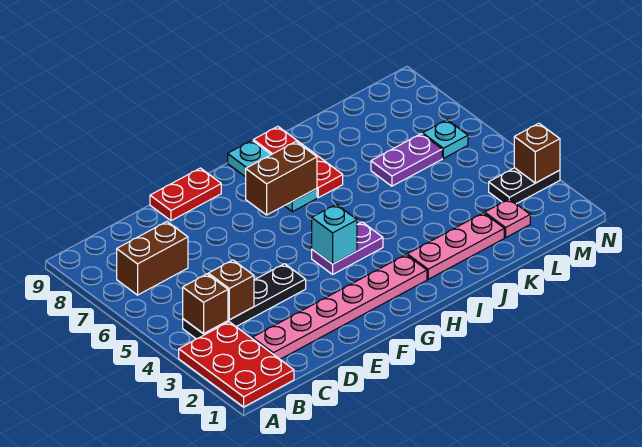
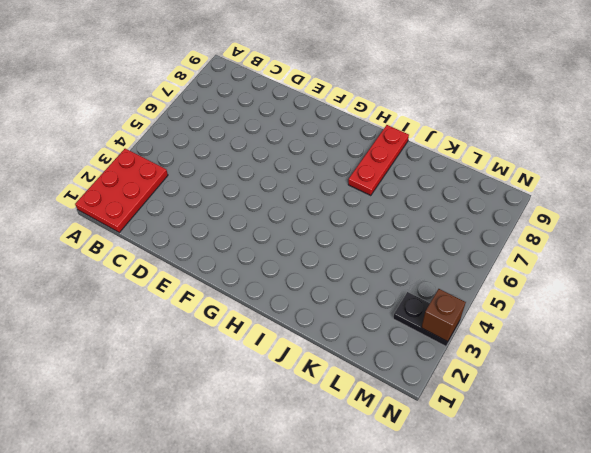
none -> black 1x4 plate [183,264,306,339]
none -> brown 1x2 brick [117,222,188,295]
none -> pink 1x6 plate [252,255,427,359]

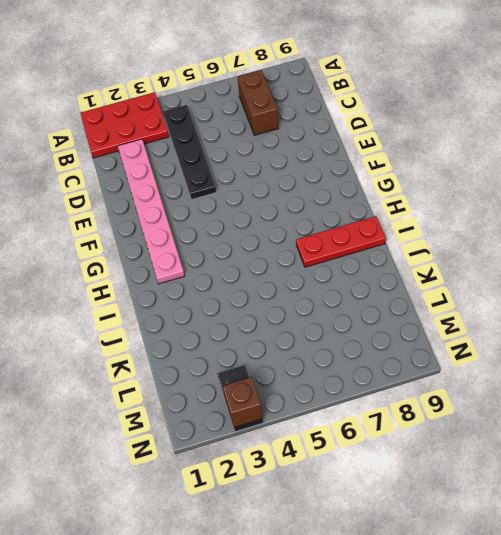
none -> red 1x2 plate [150,168,221,221]
none -> purple 1x2 plate [312,222,383,274]
none -> cyan 1x3 plate [228,140,317,212]

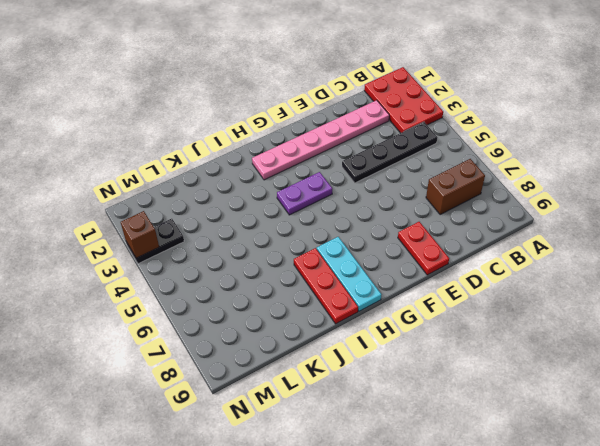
red 1x2 plate [398,222,449,275] -> red 1x2 plate turned to [150,168,221,221]
none -> pink 1x3 plate [407,213,504,279]
none -> purple 1x2 plate [371,134,442,186]
none -> pink 1x1 plate [485,199,530,237]

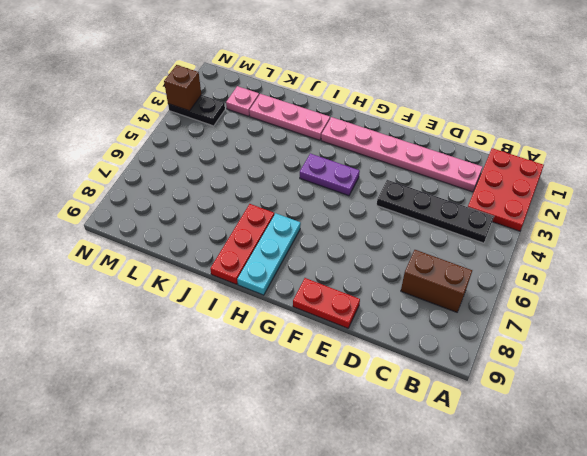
none -> purple 1x2 plate [371,134,442,186]
none -> cyan 1x1 plate [423,120,468,158]
none -> brown 1x1 brick [183,274,228,334]

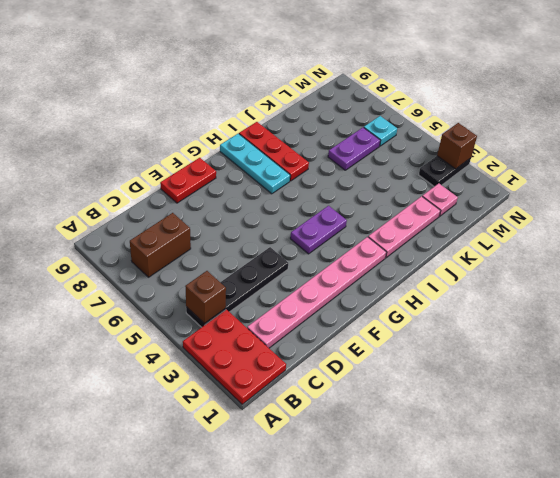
none -> brown 1x1 brick [208,260,254,320]
none -> cyan 1x1 brick [312,204,357,264]
none -> brown 1x2 brick [246,142,317,215]

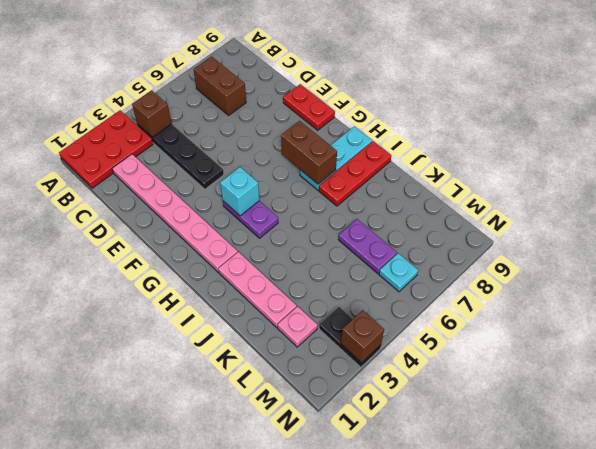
none -> brown 1x1 brick [208,260,254,320]

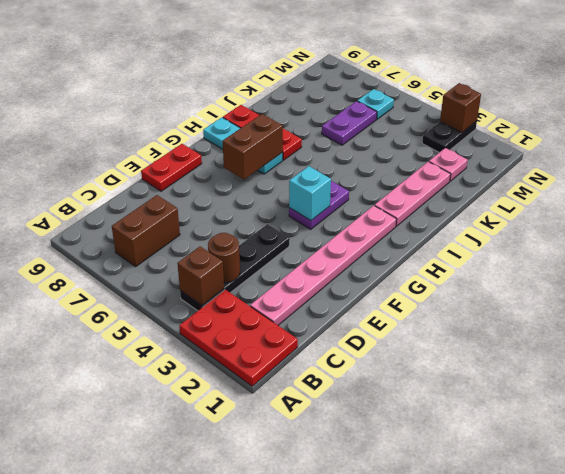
brown 1x1 round brick [208,233,240,283] -> brown 1x1 brick [208,260,254,320]

